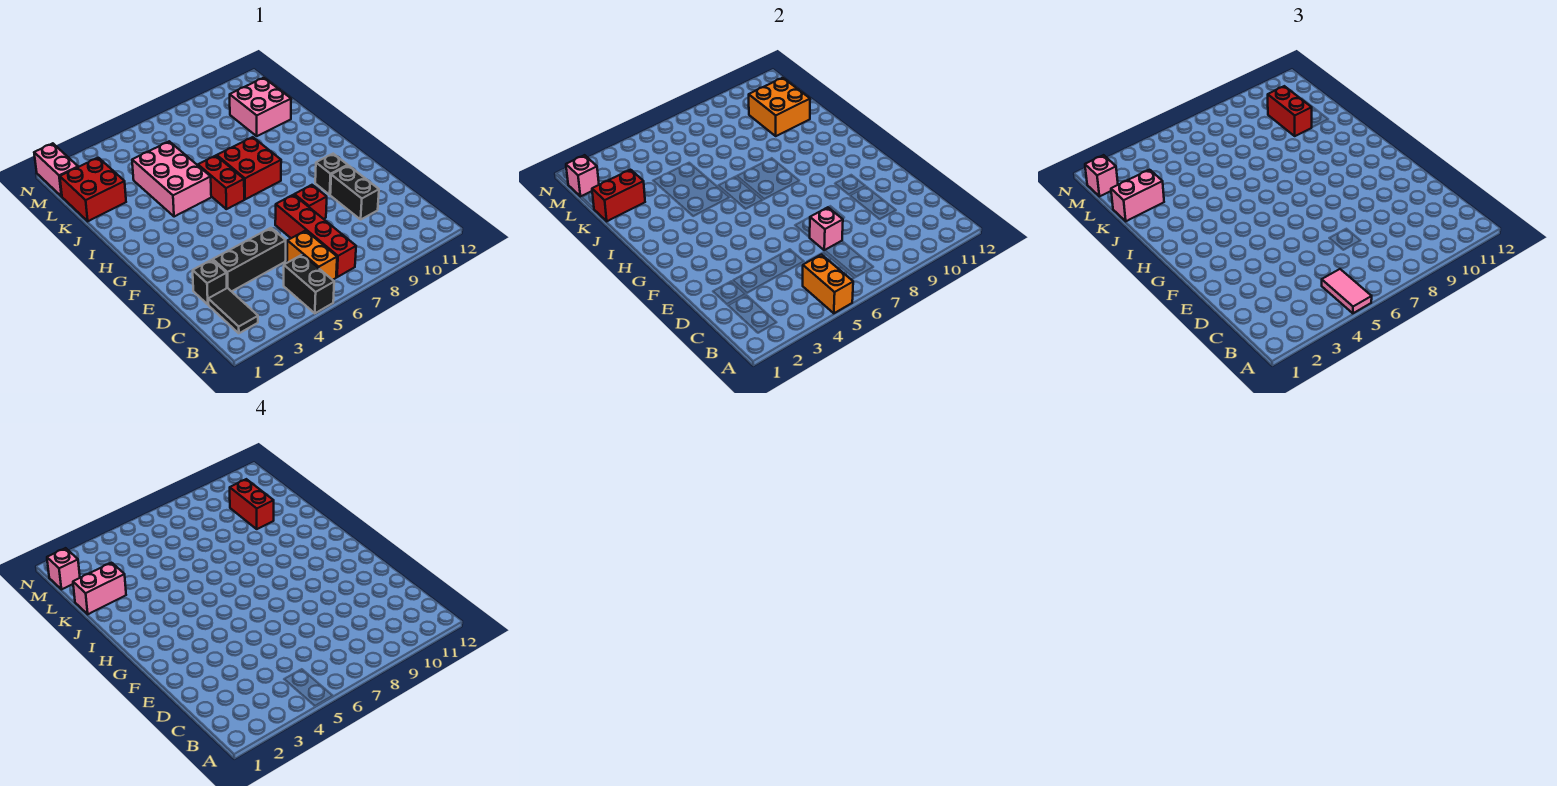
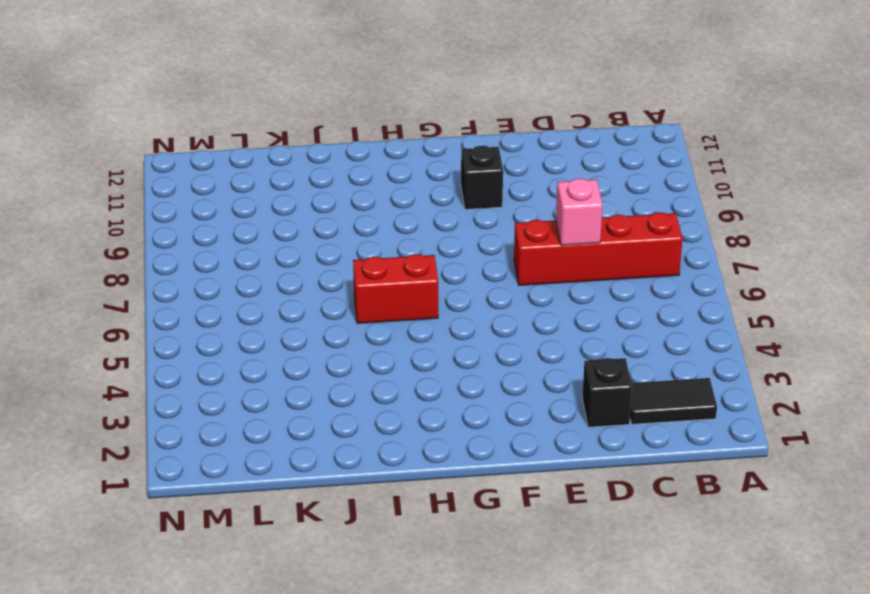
none -> black 1x2 brick [284,255,334,313]
none -> orange 1x2 brick [287,231,337,280]
none -> black 1x3 brick [213,228,286,291]

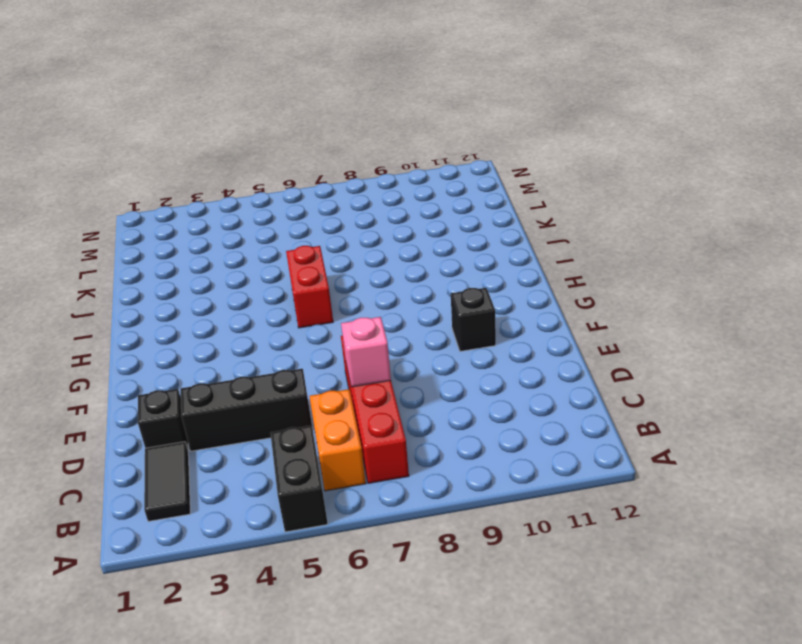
none -> black 1x2 brick [330,165,379,219]
none -> red 1x1 brick [294,185,327,219]
none -> red 2x2 brick [217,137,281,199]

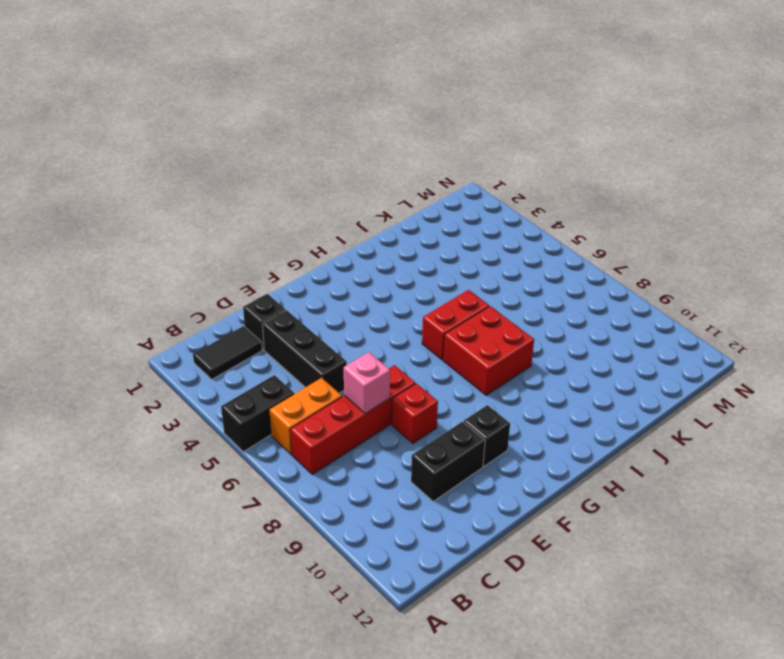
none -> pink 2x3 brick [132,141,211,217]
none -> red 2x2 brick [60,158,126,221]
none -> pink 2x2 brick [230,78,291,136]

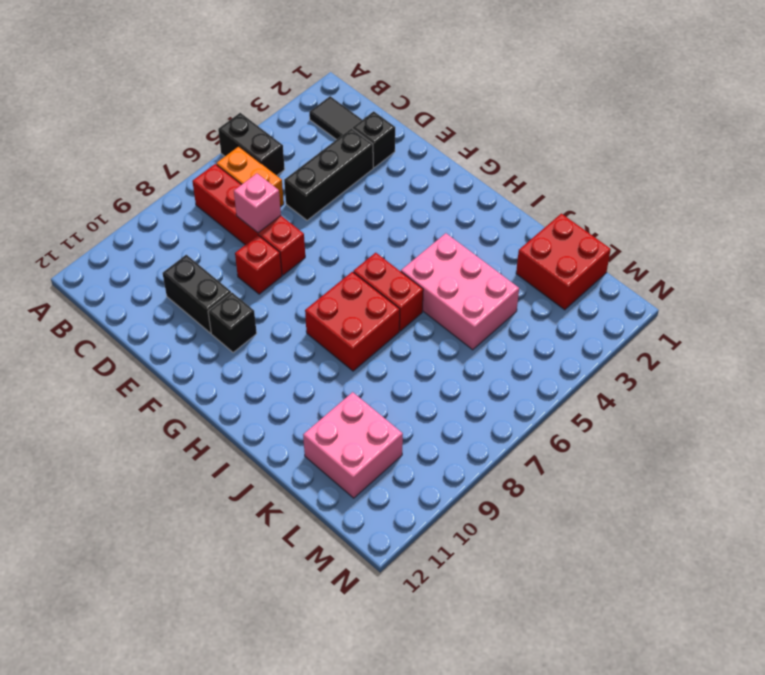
none -> pink 1x2 brick [34,143,78,196]
none -> orange 1x2 brick [803,254,853,313]
none -> red 1x2 brick [592,170,645,221]

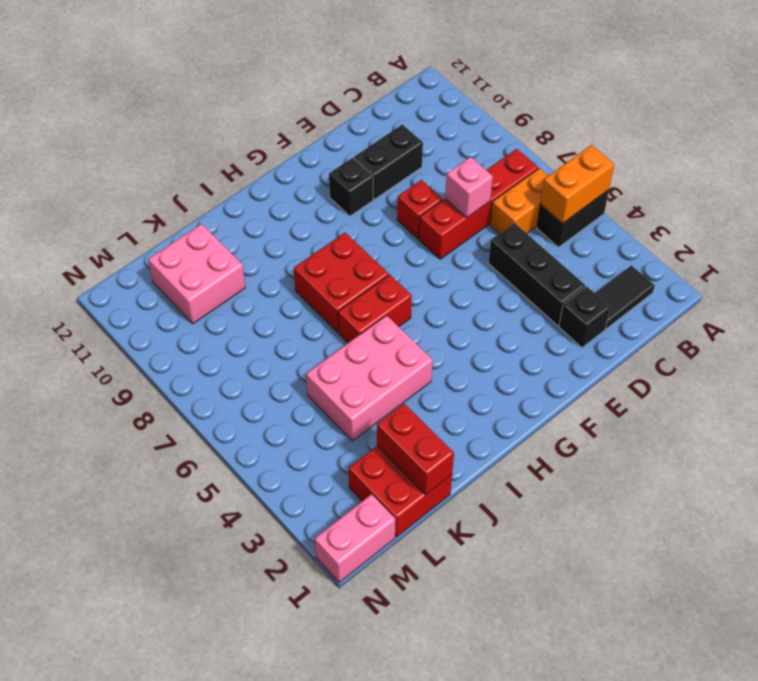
none -> orange 2x2 brick [749,78,810,136]
none -> pink 1x1 brick [566,155,599,196]
none -> pink 1x2 tile [1322,269,1372,313]

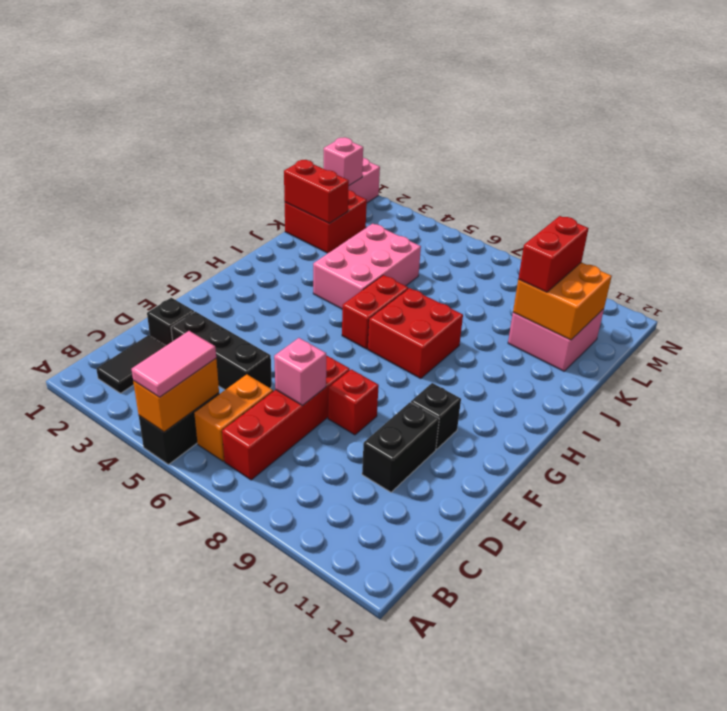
none -> pink 1x2 brick [1111,170,1164,221]
none -> pink 1x1 brick [1085,155,1118,196]
none -> pink 1x2 brick [73,563,126,614]

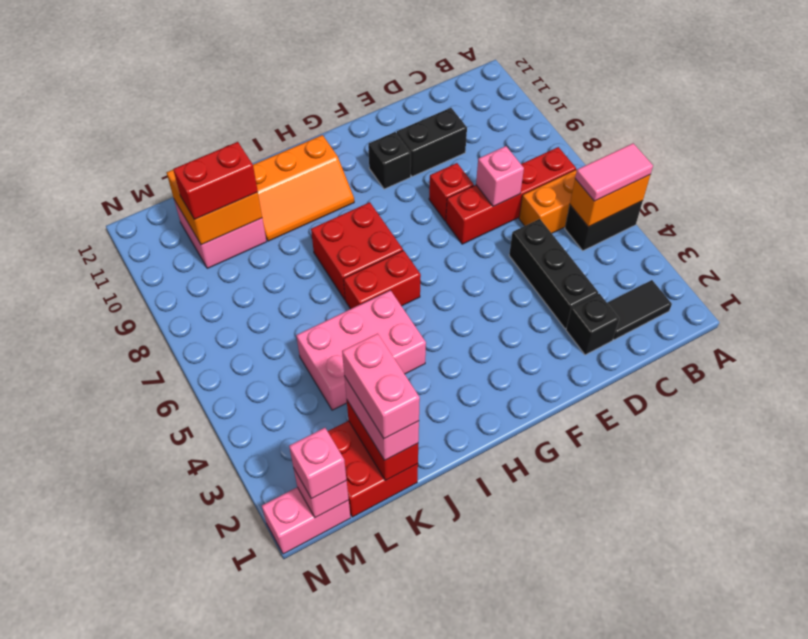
orange 2x3 slope [253,135,354,241] -> none
none -> red 1x2 brick [230,479,274,529]
none -> pink 1x1 brick [47,548,80,589]

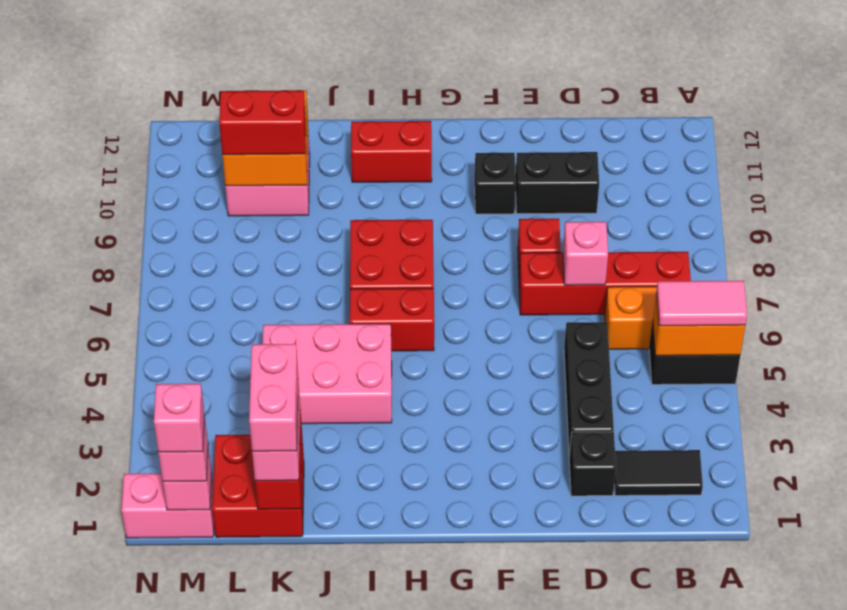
red 1x2 brick [351,121,432,182] -> red 1x2 brick moved to [230,479,274,529]

